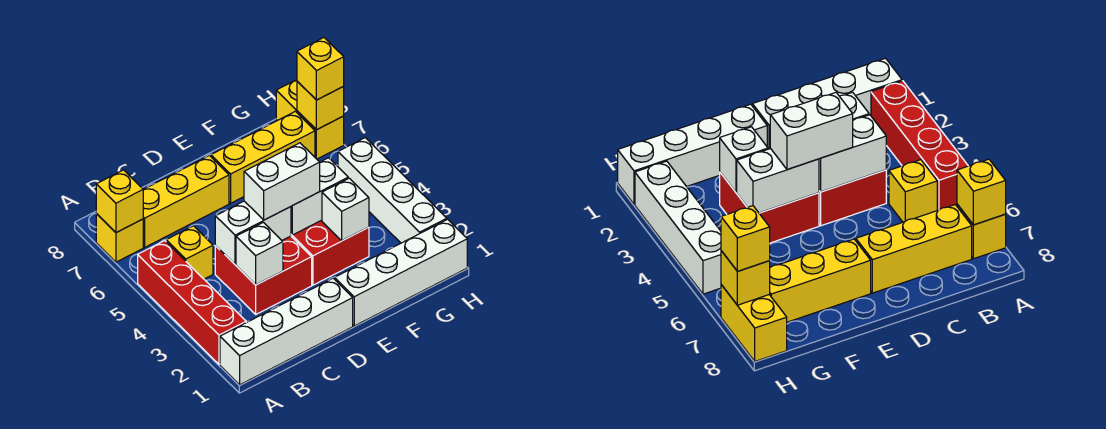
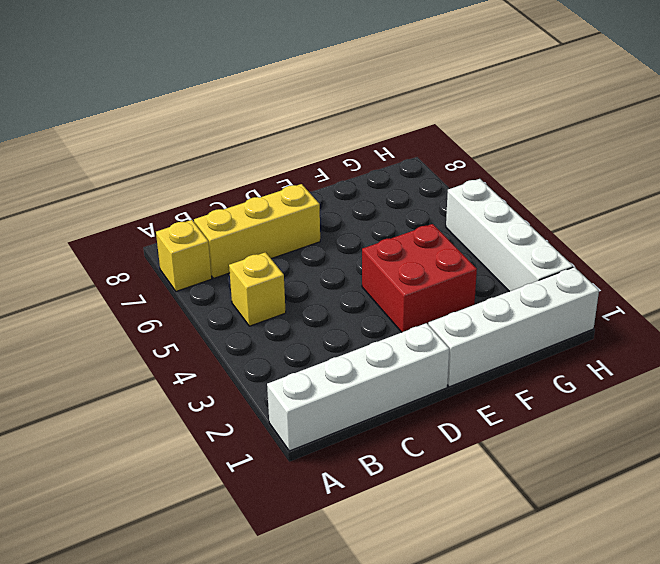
none -> red 1x4 brick [138,241,246,364]
none -> red 2x2 brick [215,236,312,314]
none -> yellow 1x3 brick [211,111,315,203]

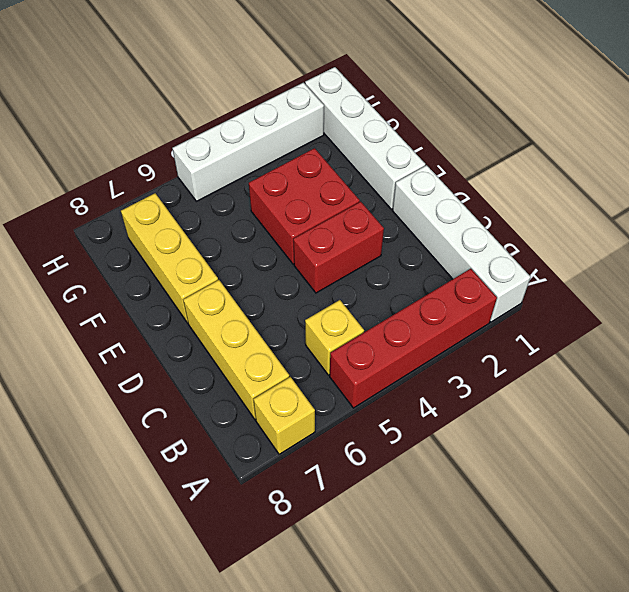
red 1x2 brick [293,202,384,293] -> red 2x2 brick [215,236,312,314]
none -> yellow 1x2 brick [276,80,344,159]
none -> yellow 1x1 brick [96,170,143,233]
none -> white 1x1 brick [236,222,283,285]

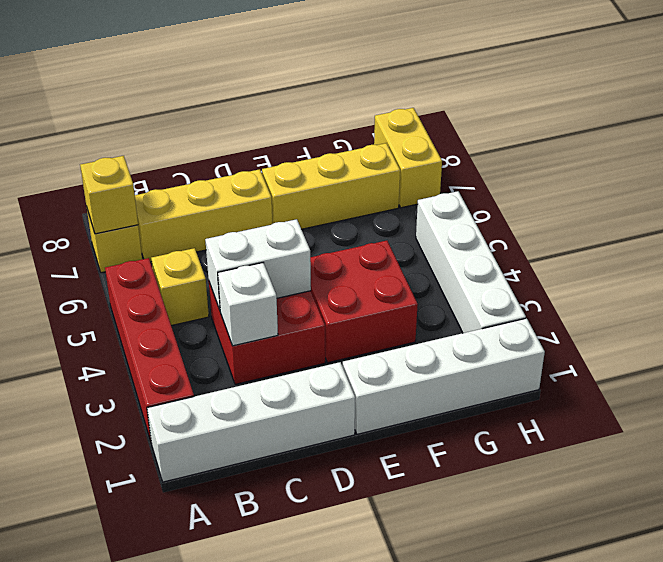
none -> white 1x2 brick [291,158,348,235]
none -> white 1x1 brick [322,178,369,241]
none -> yellow 1x1 brick [297,81,344,130]

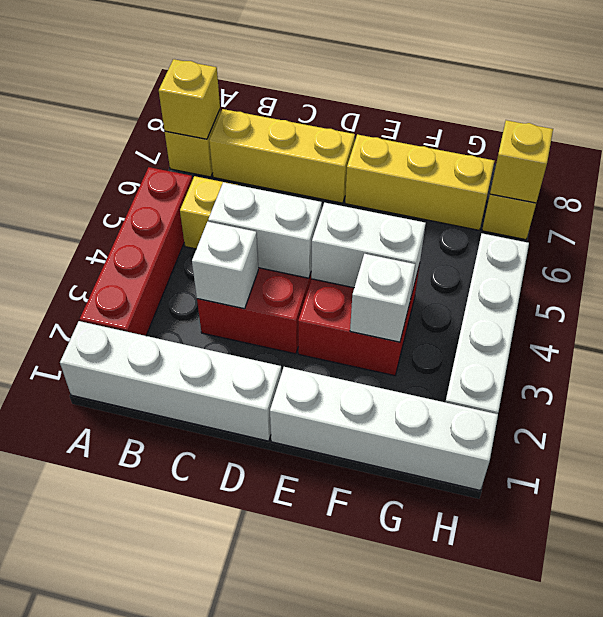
none -> white 1x2 brick [244,143,320,220]
none -> yellow 1x1 brick [297,38,344,100]

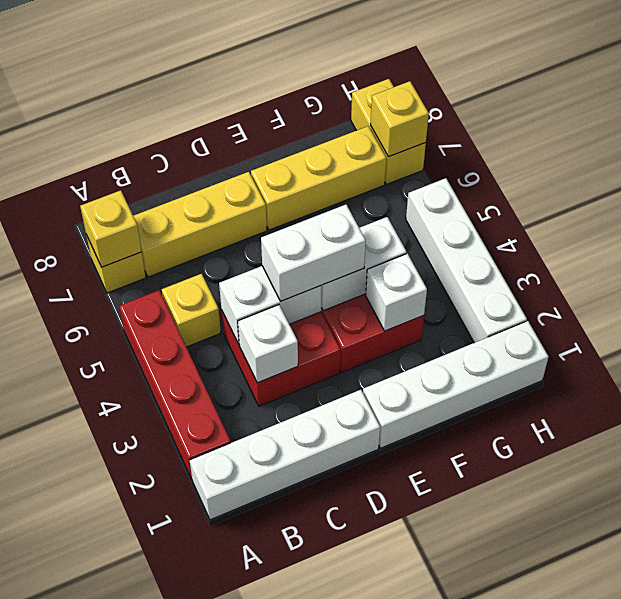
none -> yellow 1x1 brick [297,38,344,100]

